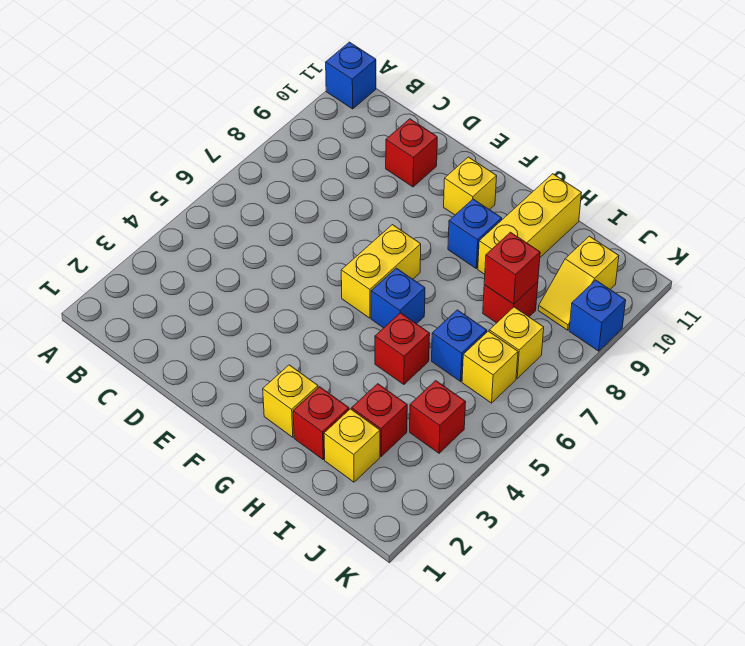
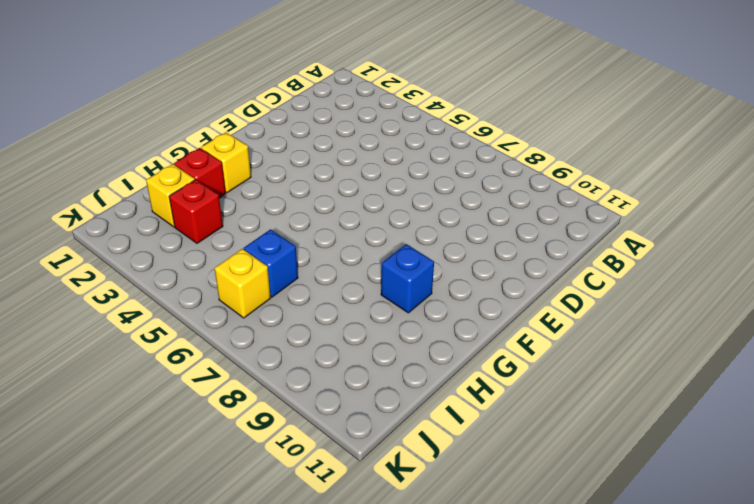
none -> blue 1x1 brick [326,42,376,109]
none -> red 1x1 brick [386,119,437,187]
none -> yellow 1x2 brick [341,225,421,318]

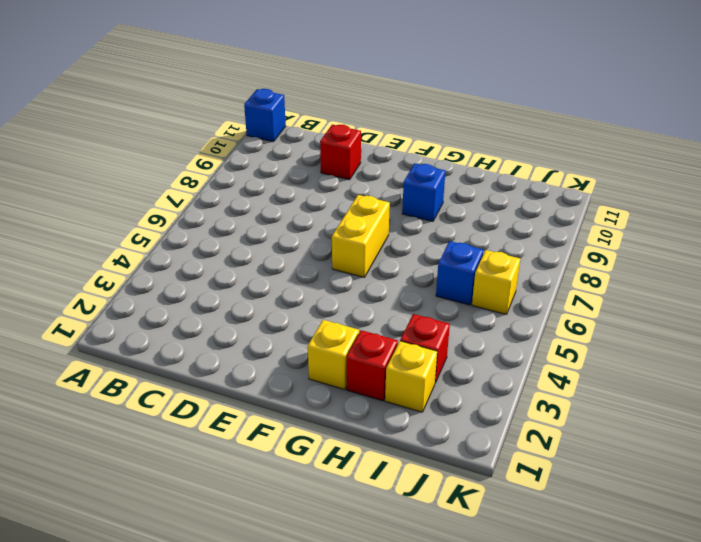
none -> yellow 1x1 brick [444,157,497,215]
none -> blue 1x1 brick [371,268,425,328]
none -> red 1x1 brick [375,313,430,384]

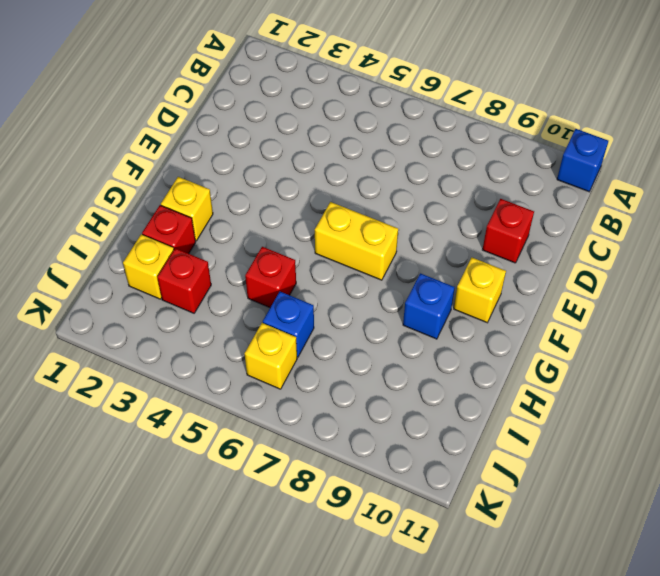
none -> blue 1x1 brick [371,268,425,328]
none -> yellow 1x3 brick [478,174,581,274]
none -> red 1x1 brick [483,282,538,323]

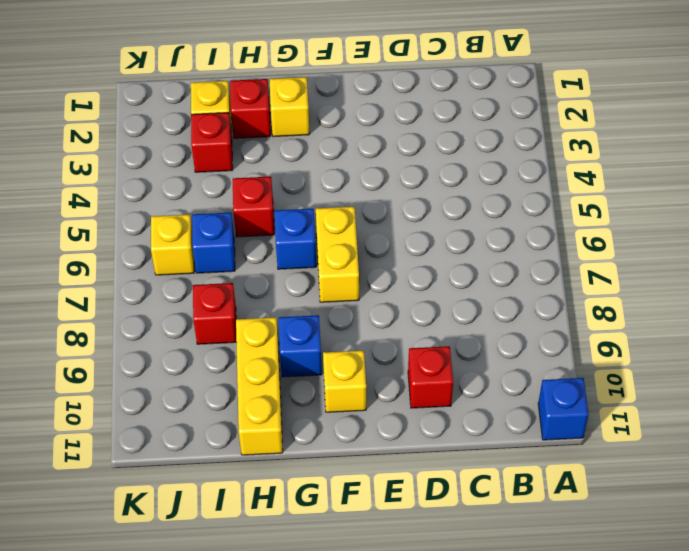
none -> red 1x1 brick [410,381,466,453]
none -> yellow 1x1 brick [489,307,544,378]
none -> yellow 1x2 slope [538,236,619,330]

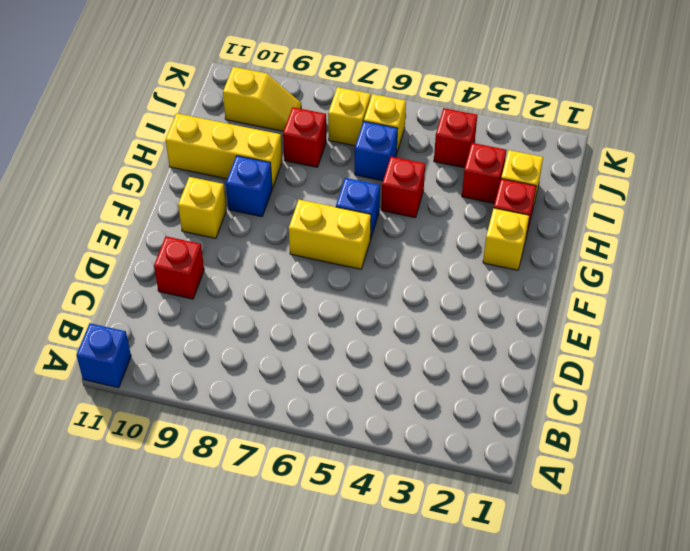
none -> blue 1x1 brick [569,280,626,351]
none -> red 1x1 brick [484,232,540,304]

